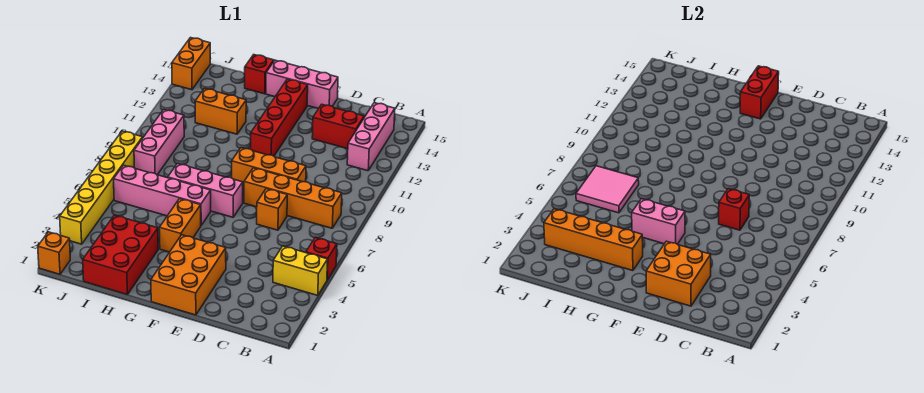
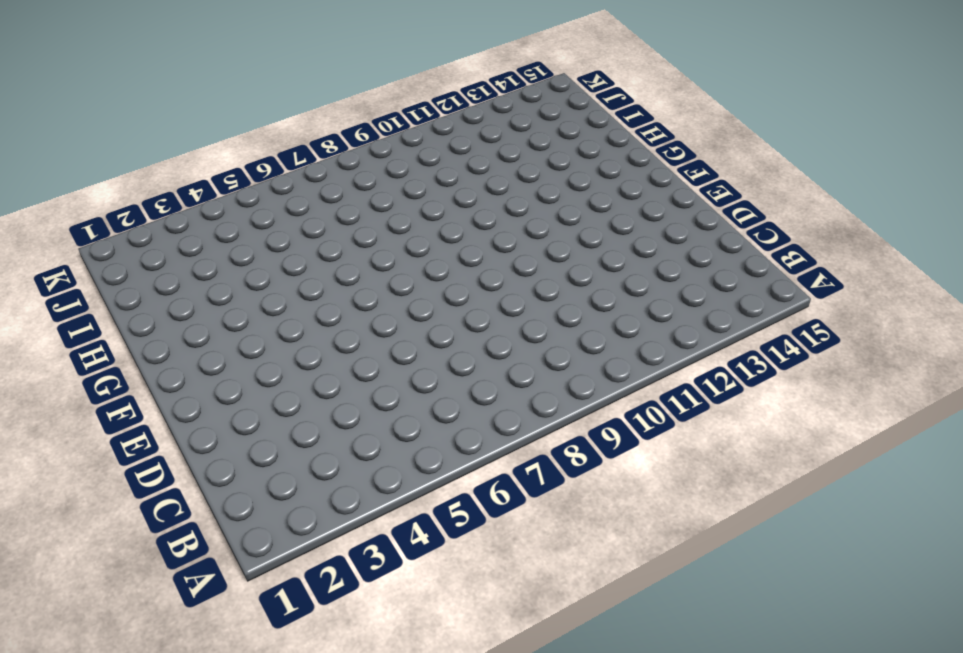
none -> yellow 1x2 brick [273,246,327,296]
none -> red 1x1 brick [306,238,337,280]
none -> orange 1x4 brick [244,168,342,228]

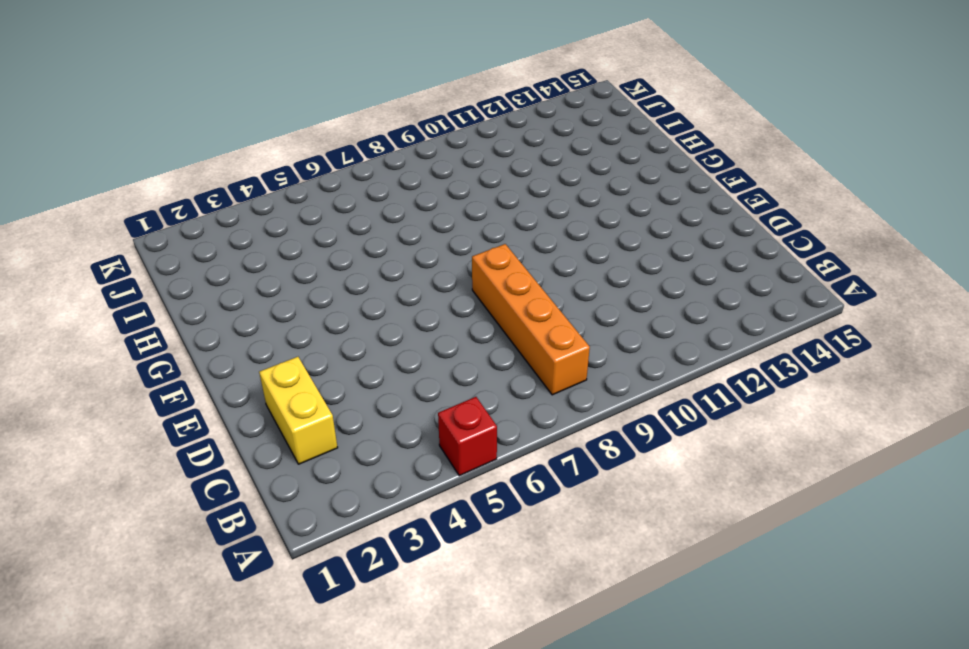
yellow 1x2 brick [259,357,338,464] -> yellow 1x2 brick moved to [273,246,327,296]
none -> pink 1x3 brick [347,103,395,171]
none -> red 1x2 brick [312,104,364,149]
none -> orange 1x1 brick [257,189,287,230]

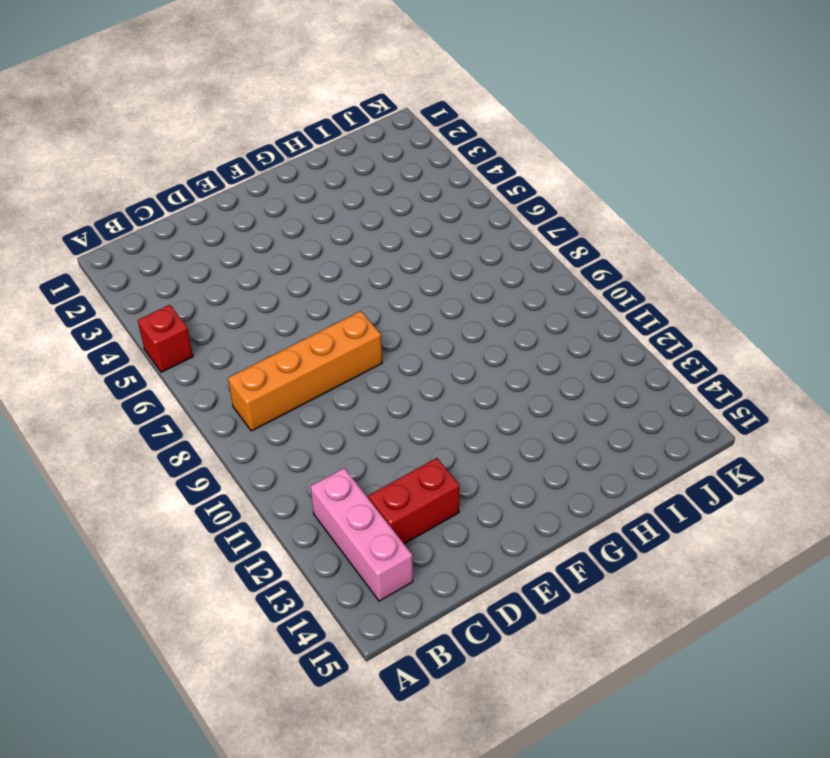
none -> yellow 1x2 brick [273,246,327,296]
none -> orange 1x1 brick [257,189,287,230]
none -> orange 1x3 brick [232,148,306,186]

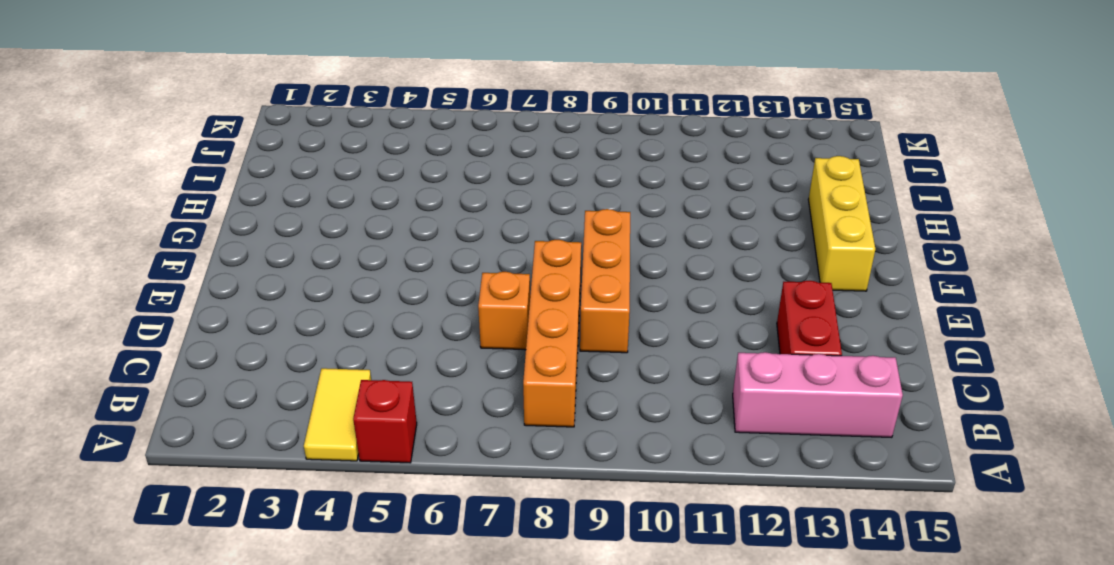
yellow 1x2 tile [304,368,371,461] -> yellow 1x2 brick [273,246,327,296]
yellow 1x3 brick [808,156,875,291] -> red 1x4 brick [251,79,308,156]
none -> orange 2x3 brick [151,235,226,315]
none -> pink 1x3 brick [266,60,338,109]
none -> pink 1x3 brick [168,164,243,217]

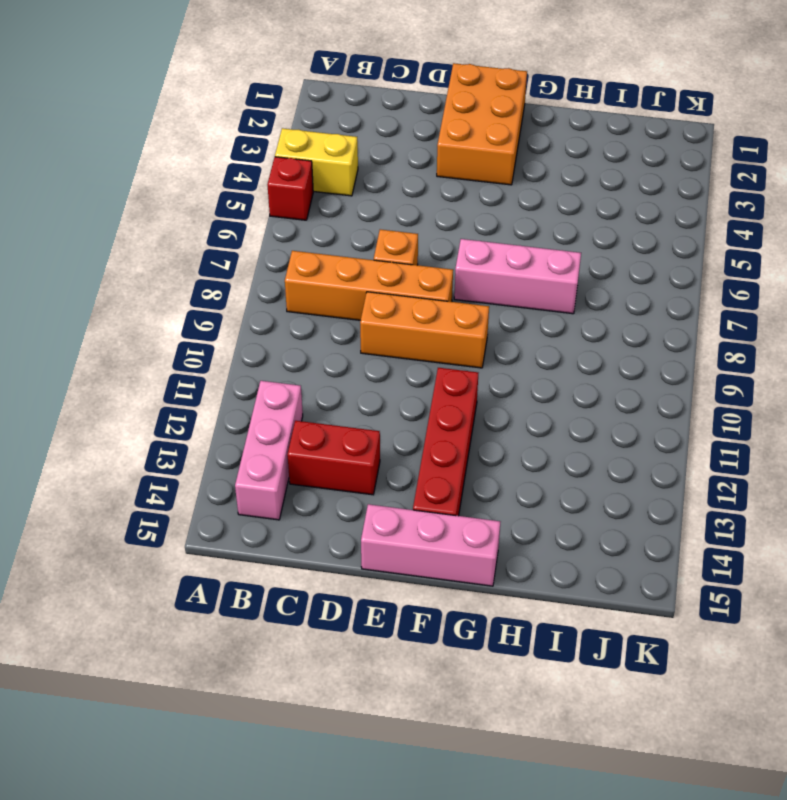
none -> orange 1x2 brick [159,199,201,252]
none -> pink 1x4 brick [114,165,211,225]
none -> red 2x3 brick [83,215,158,295]

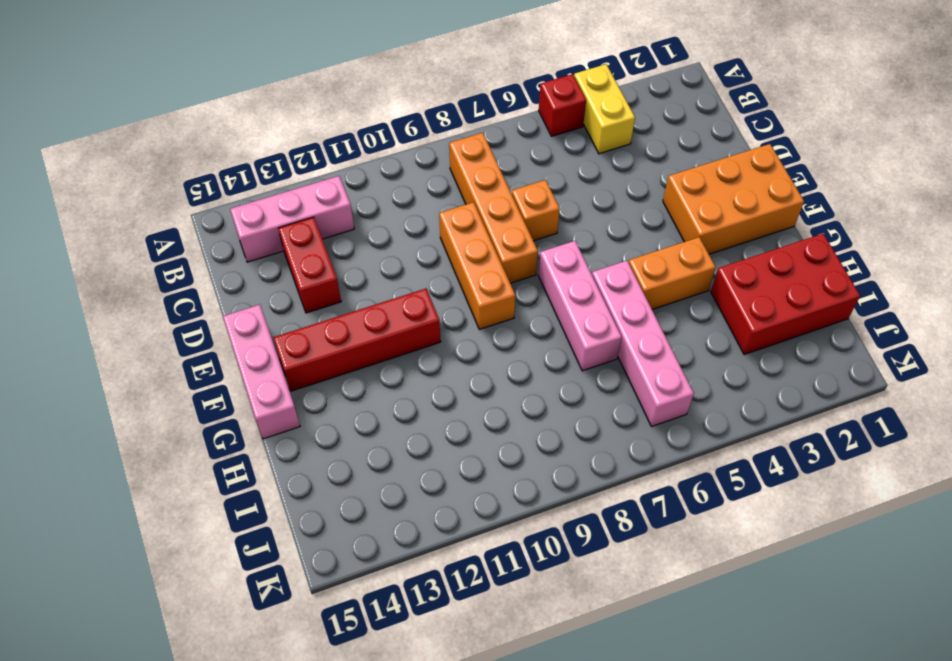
none -> orange 1x2 brick [195,88,246,134]
none -> red 1x1 brick [245,55,274,94]
none -> pink 1x3 brick [134,110,184,175]

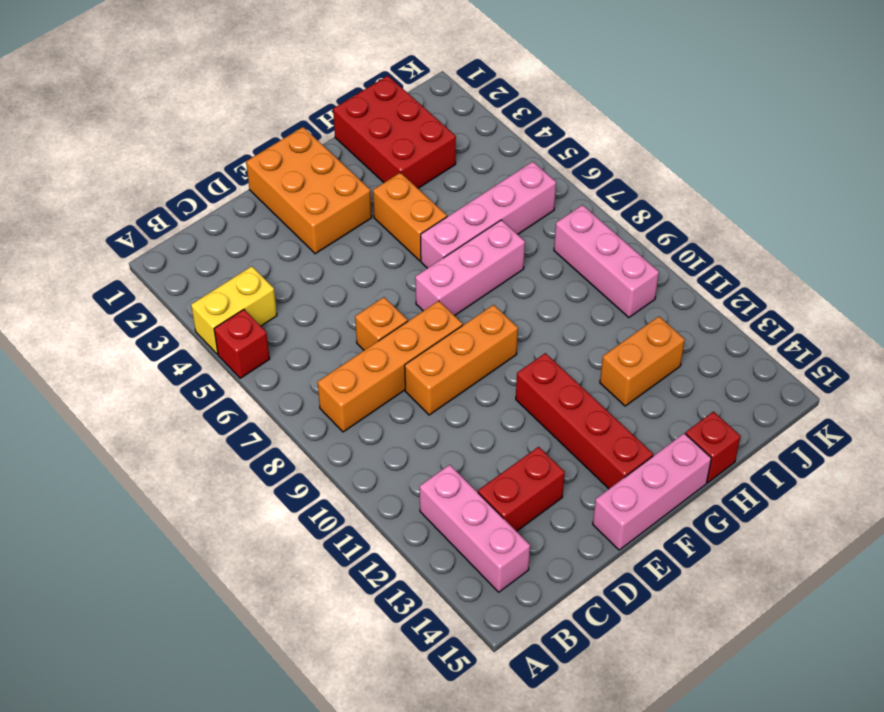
none -> orange 1x1 brick [38,232,70,274]
none -> yellow 1x6 brick [60,131,143,244]
none -> orange 1x2 brick [172,38,210,90]

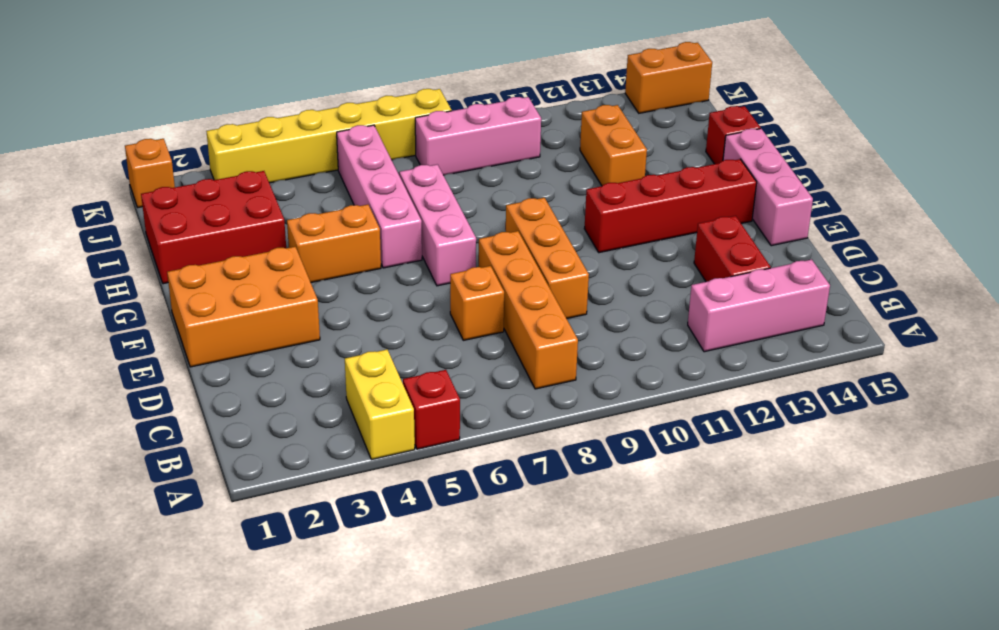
none -> orange 2x2 brick [646,241,711,306]
none -> red 1x1 brick [719,189,749,230]
none -> pink 1x2 brick [632,199,685,244]

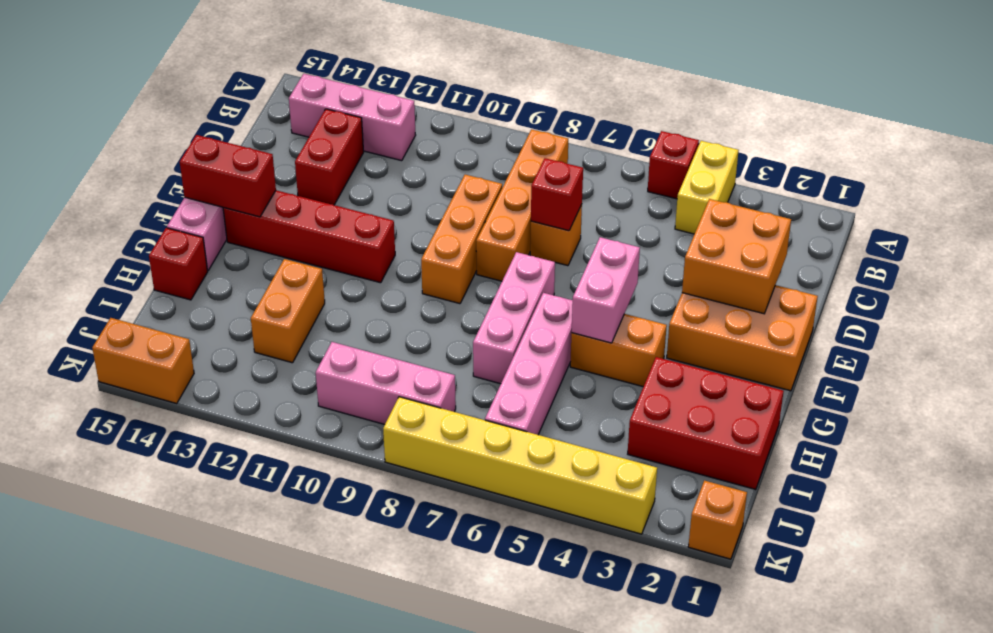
none -> orange 1x4 brick [544,209,643,271]
none -> pink 2x2 tile [576,166,639,213]

